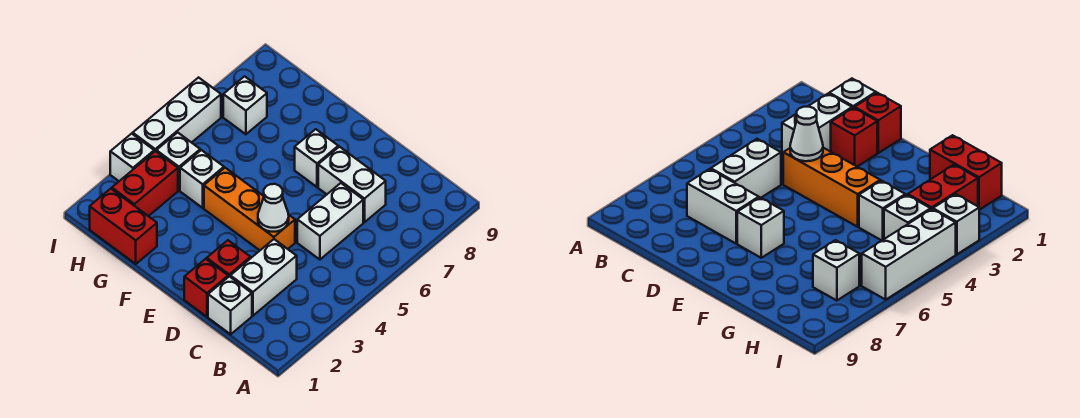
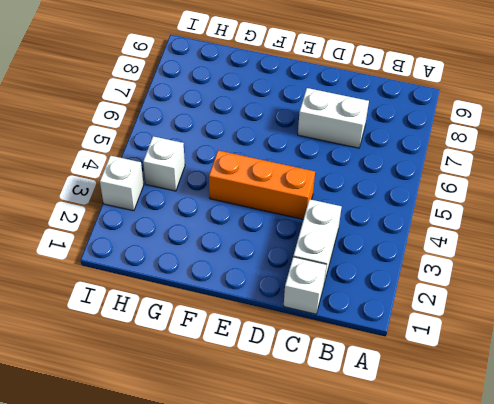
none -> white 1x2 brick [297,183,363,260]
none -> red 1x1 brick [184,259,228,317]
none -> red 1x1 brick [207,240,251,277]

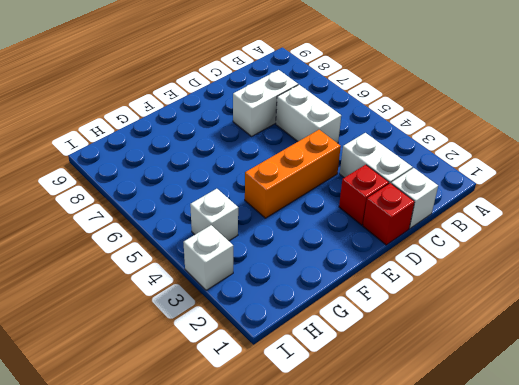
none -> white 1x1 brick [295,129,338,187]
none -> red 1x2 brick [90,189,157,264]
none -> white 1x1 brick [180,150,224,208]

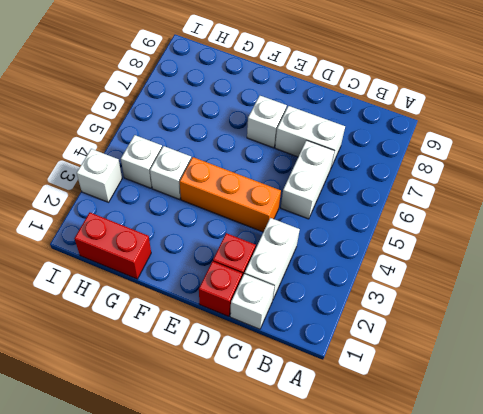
none -> red 1x2 brick [112,151,178,216]
none -> white 1x1 brick [223,76,267,134]
none -> white 1x3 brick [133,78,221,152]

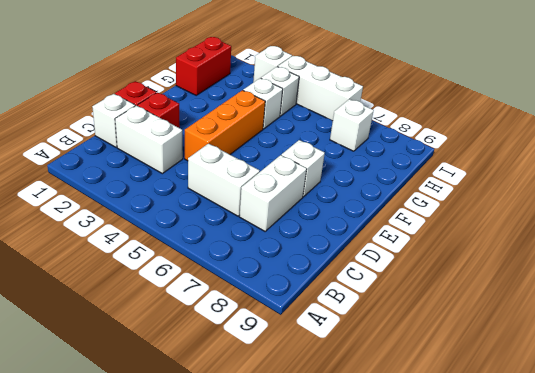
none -> red 1x2 brick [112,151,178,216]
none -> white 1x1 cone [258,184,289,232]

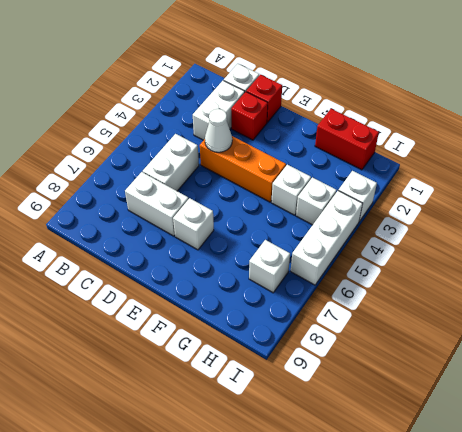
none -> red 1x2 brick [112,151,178,216]

